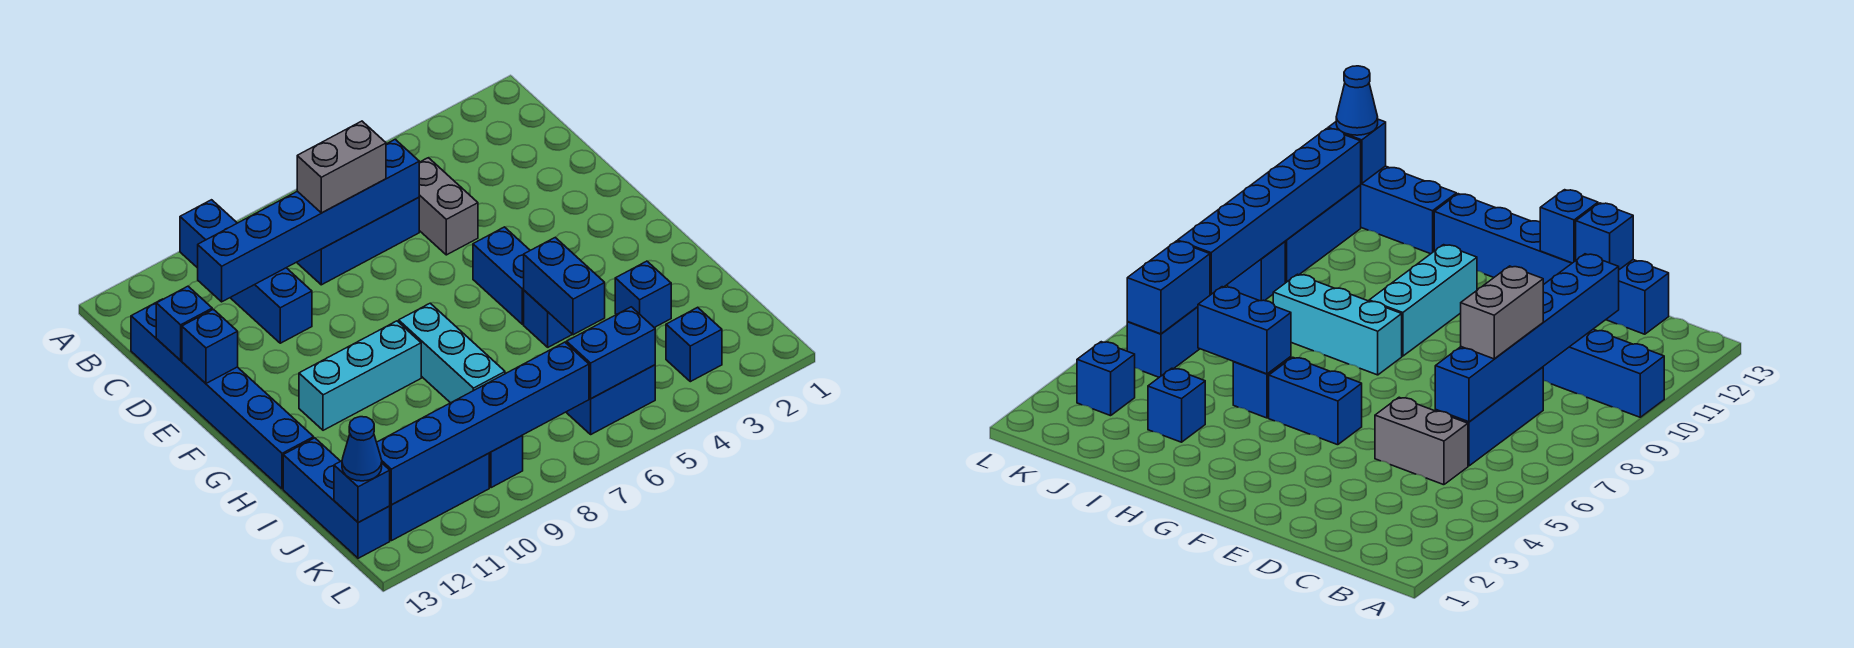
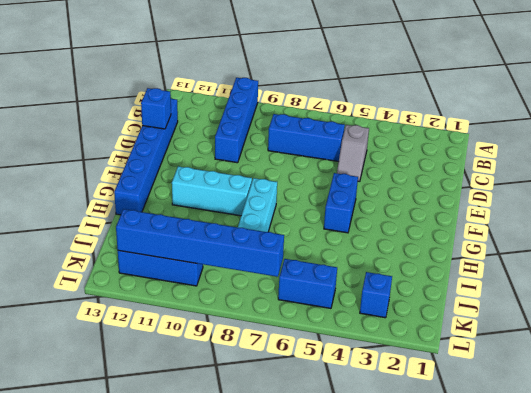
grey 1x2 slope [337,125,369,181] -> grey 1x2 brick [419,158,478,255]
none -> blue 1x1 brick [524,291,573,347]
none -> blue 1x1 brick [615,261,671,328]
none -> blue 1x3 brick [283,438,390,558]

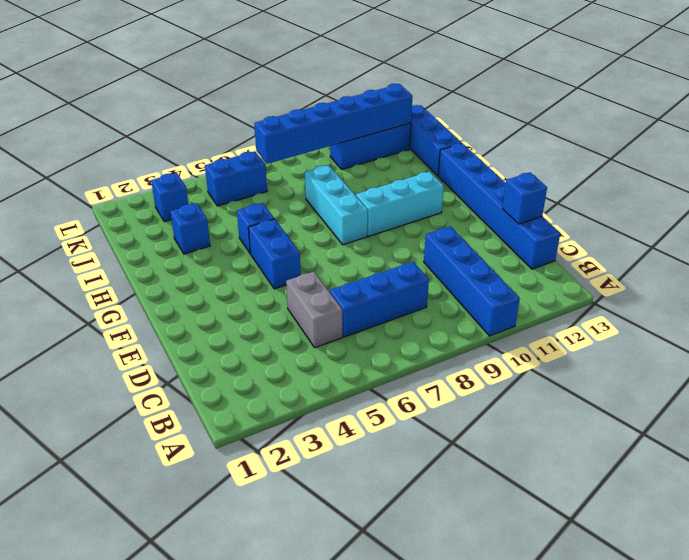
none -> blue 1x1 brick [489,436,523,488]
none -> blue 1x6 brick [198,139,419,302]
none -> blue 1x1 brick [182,309,238,383]

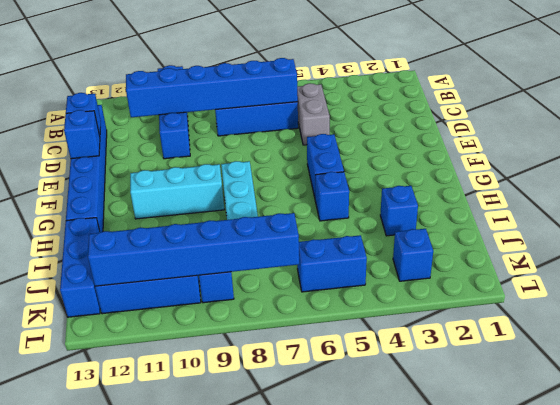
none -> blue 1x2 brick [524,238,605,335]
none -> blue 1x2 brick [566,307,655,399]
none -> blue 1x1 brick [334,461,390,523]

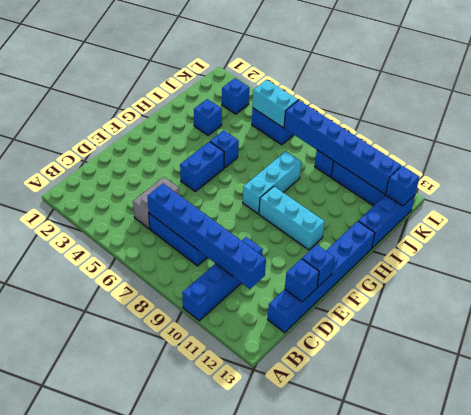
cyan 1x2 brick [253,80,298,128] -> blue 1x2 brick [566,307,655,399]
none -> blue 1x2 brick [524,238,605,335]
none -> grey 1x2 brick [297,121,386,213]
none -> blue 1x1 cone [342,417,382,481]

